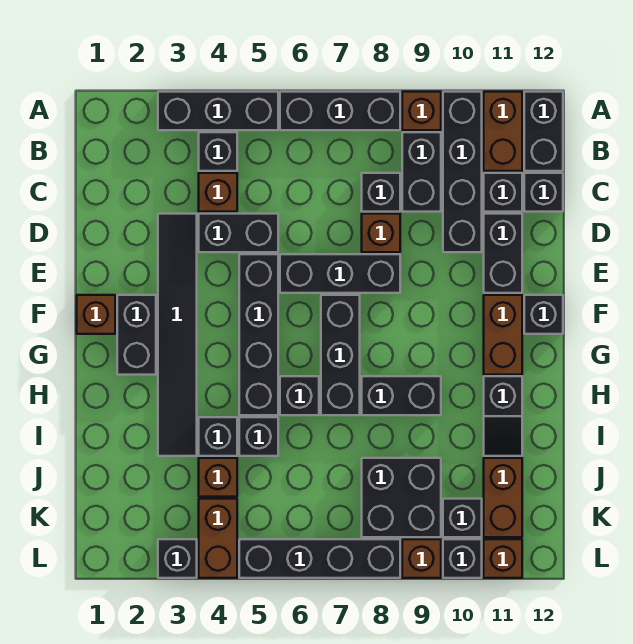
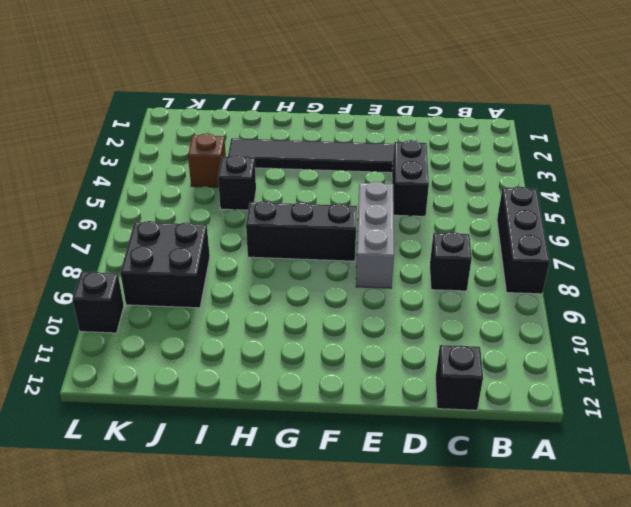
grey 1x3 brick [356,182,394,288] -> black 1x3 brick [280,254,400,293]
none -> black 1x3 brick [158,92,278,130]
none -> brown 1x1 brick [402,92,441,130]
none -> black 1x4 brick [443,92,482,252]
none -> brown 1x2 brick [484,92,522,171]

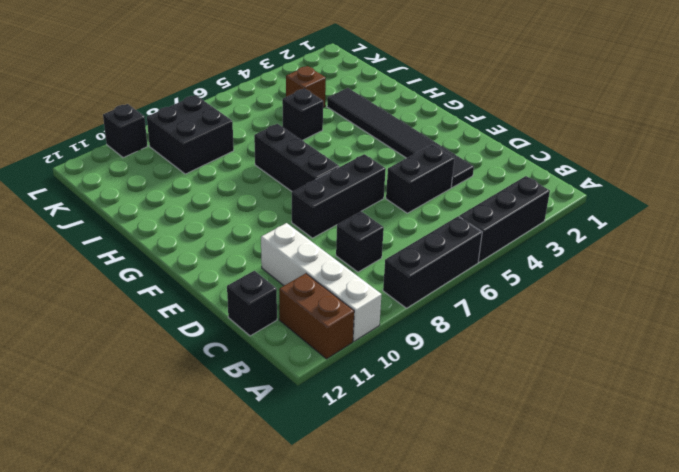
white 1x4 brick [261,223,382,341] -> black 1x4 brick [443,92,482,252]
none -> brown 1x1 brick [402,92,441,130]
none -> black 1x2 brick [524,92,563,171]
none -> black 1x1 brick [199,132,237,171]
none -> black 1x2 brick [402,132,441,212]

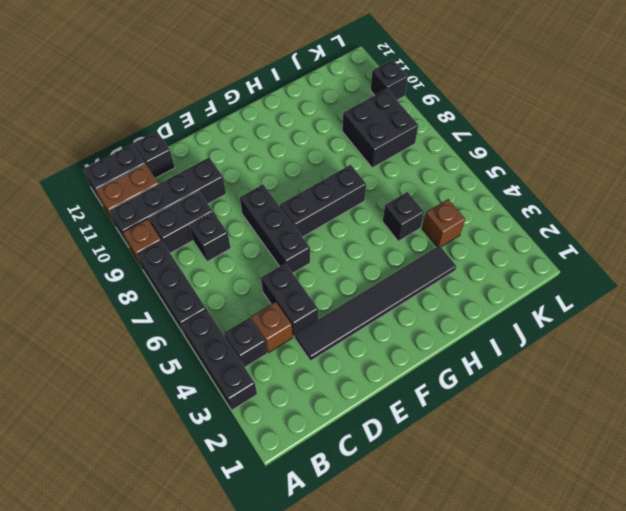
none -> black 1x1 brick [484,173,522,212]
none -> brown 1x1 brick [362,214,400,252]
none -> black 1x2 brick [484,214,522,293]
none -> black 1x4 brick [239,254,278,415]

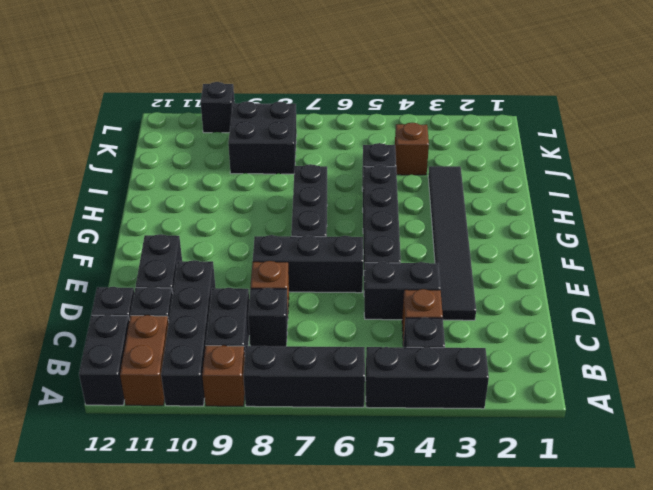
none -> brown 1x1 brick [77,295,115,334]
none -> black 1x2 brick [117,295,156,375]
none -> brown 1x2 brick [484,295,522,375]
none -> black 1x1 brick [524,295,563,334]

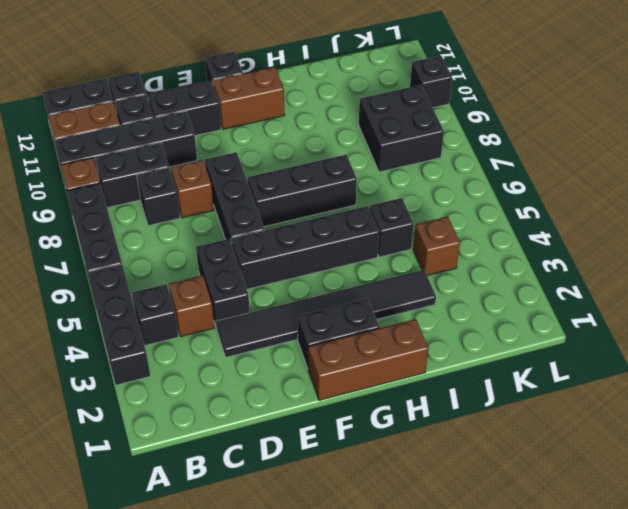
brown 1x3 brick [308,319,428,400] -> brown 1x1 brick [77,295,115,334]
none -> black 1x1 brick [280,376,319,415]
none -> black 1x2 brick [362,376,441,415]
none -> black 1x2 slope [484,376,522,456]
none -> black 1x1 brick [199,417,237,456]

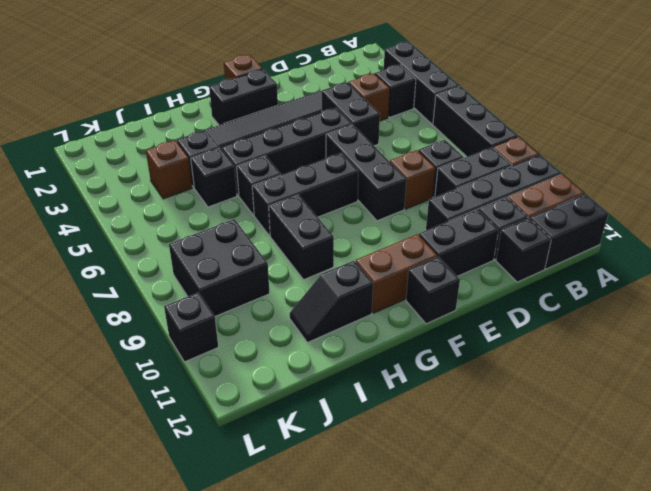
none -> brown 1x2 brick [484,458,522,537]
none -> brown 1x2 brick [199,499,237,578]
none -> black 1x1 brick [443,499,482,537]
none -> black 1x1 brick [158,539,197,578]

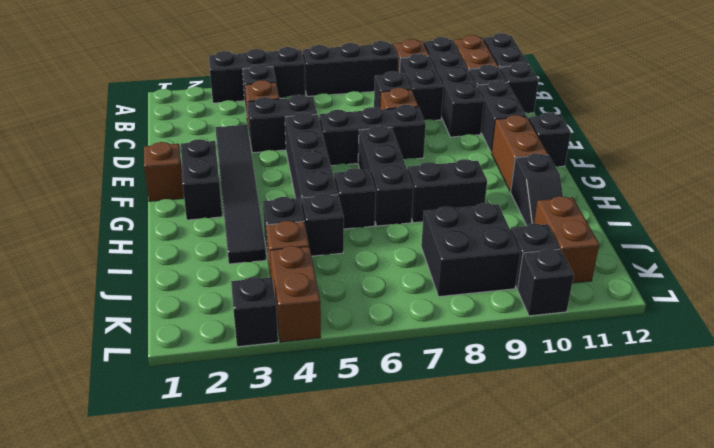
none -> black 1x4 brick [239,539,400,578]
none -> brown 1x1 brick [402,539,441,578]
none -> brown 1x1 brick [484,539,522,578]

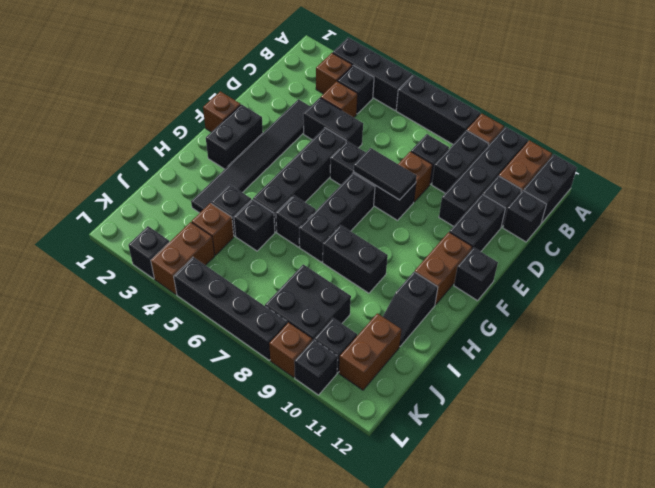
brown 1x1 brick [316,53,352,94] -> brown 1x1 brick moved to [484,539,522,578]
black 1x2 tile [354,148,417,200] -> none

